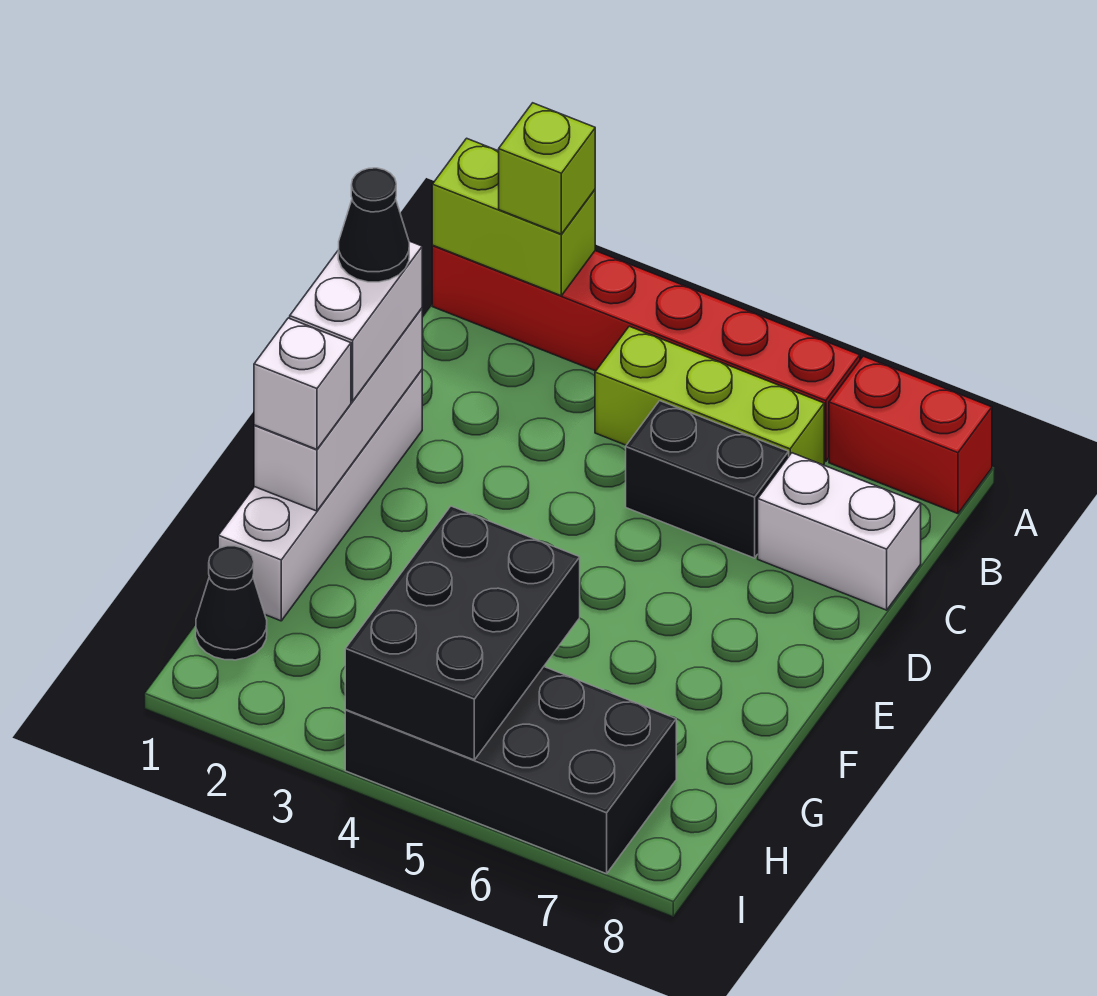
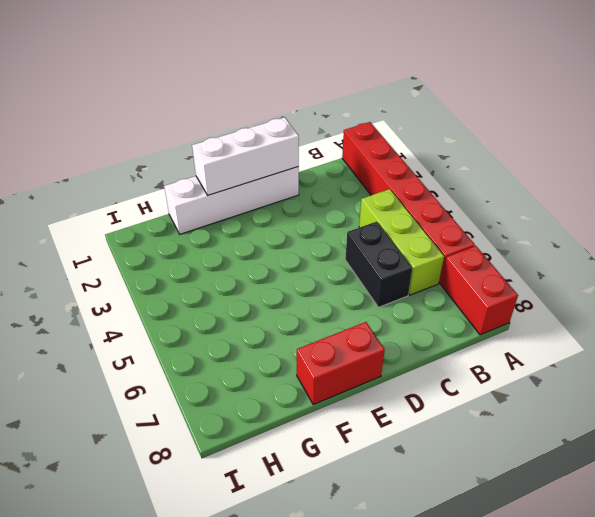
red 1x2 brick [297,322,385,404] -> none
none -> white 1x2 brick [758,453,921,610]
none -> black 1x1 cone [196,546,267,660]
none -> black 2x4 brick [345,667,676,874]

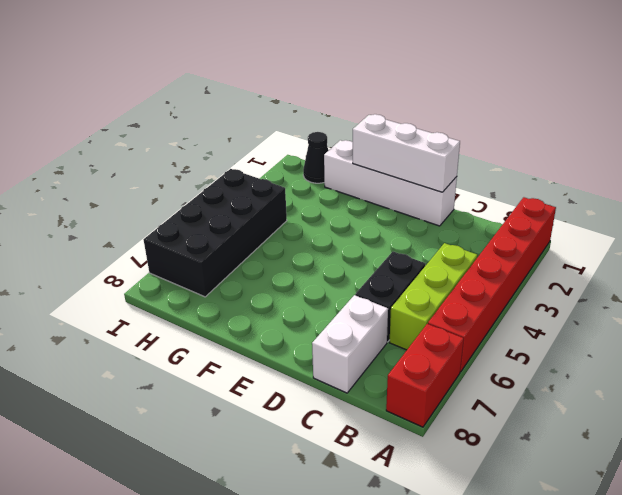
none -> lime 1x2 brick [432,138,595,296]
none -> black 2x3 brick [345,506,580,760]
none -> lime 1x1 brick [499,103,595,234]

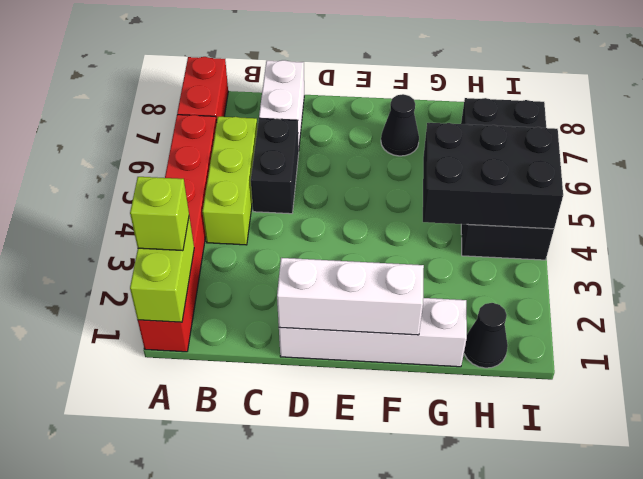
black 1x1 cone [381,94,419,156] -> black 1x1 cone moved to [338,168,409,282]
none -> white 1x2 brick [290,241,422,401]
none -> white 1x1 brick [254,318,351,449]

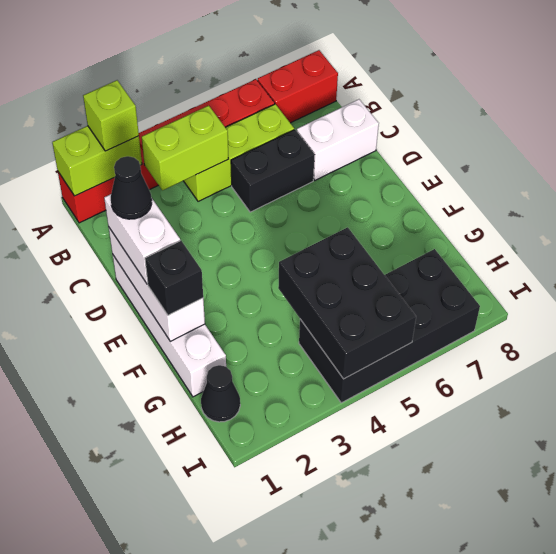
lime 1x2 brick [142,106,228,190] -> none
black 1x1 brick [145,241,203,315] -> white 1x1 brick [254,318,351,449]

